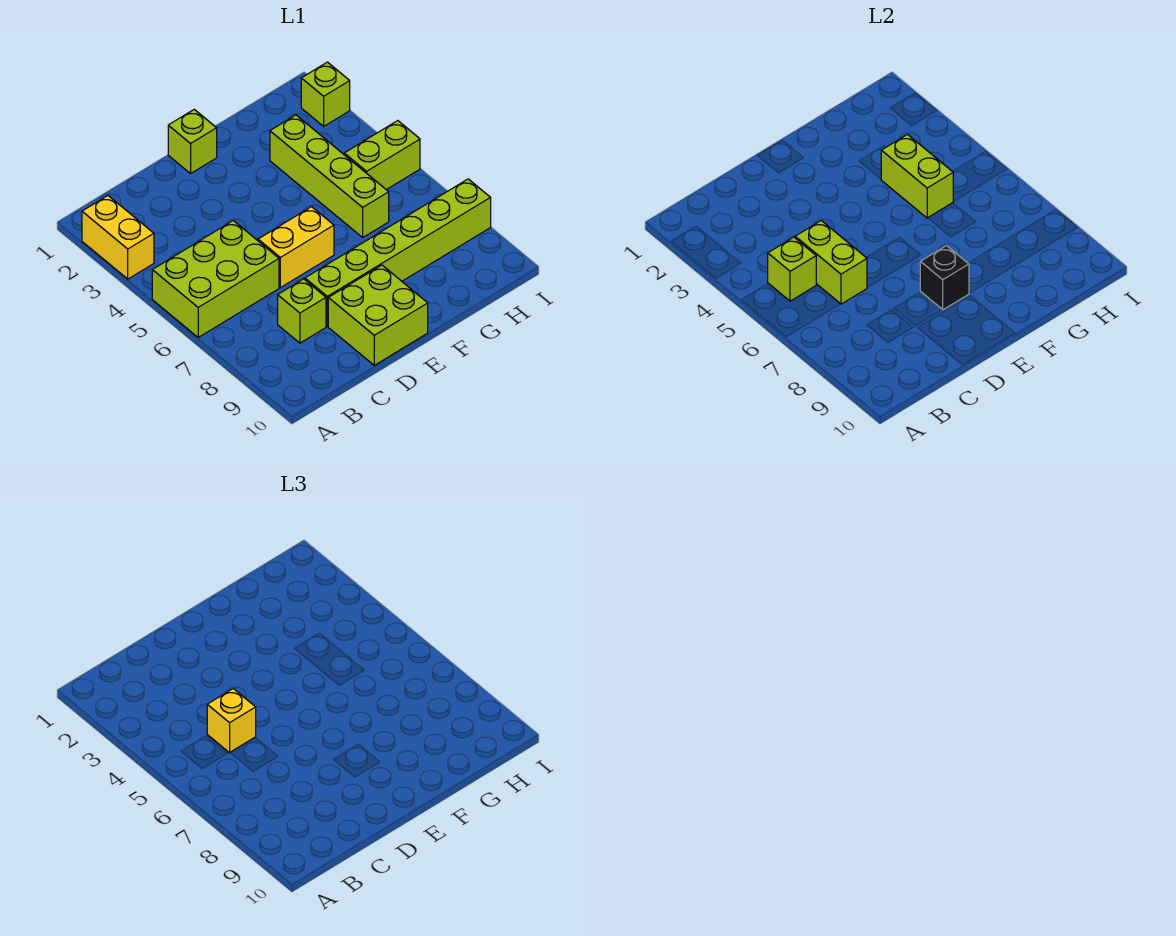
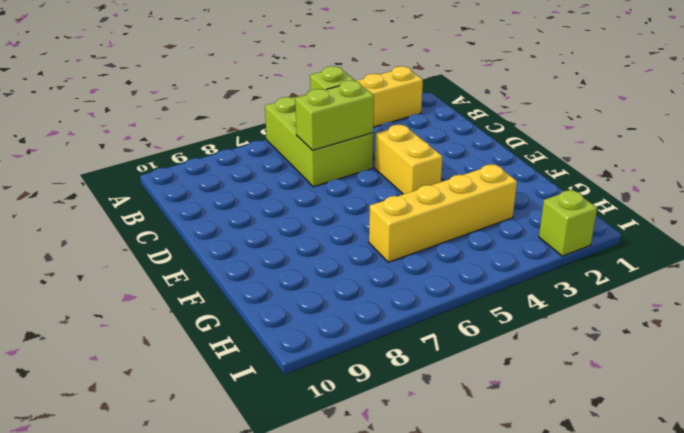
yellow 1x2 brick [375,125,443,194] -> yellow 1x2 brick moved to [258,207,334,288]
yellow 1x4 brick [369,164,517,262] -> lime 1x4 brick [270,115,389,237]
none -> lime 1x1 brick [278,279,326,343]
none -> lime 1x6 brick [305,179,491,326]
none -> lime 2x2 brick [328,265,428,365]

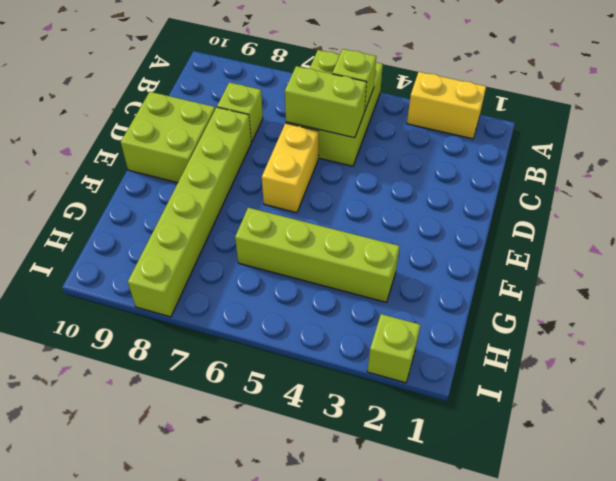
none -> lime 1x1 brick [168,109,217,174]
none -> lime 1x2 brick [344,121,420,190]
none -> black 1x1 brick [920,246,969,310]

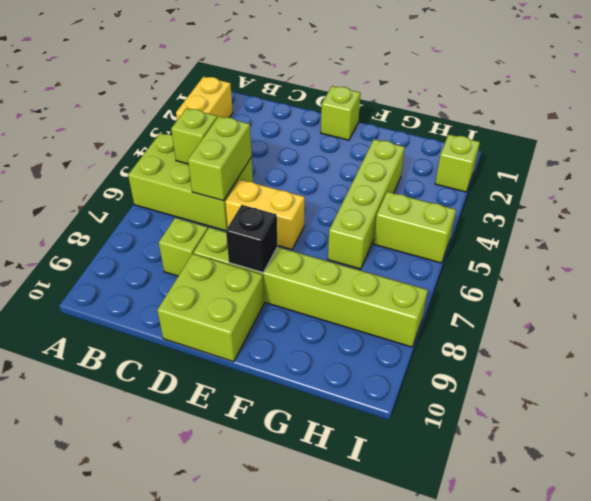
none -> lime 1x2 brick [881,135,953,218]
none -> yellow 1x1 brick [207,689,256,753]

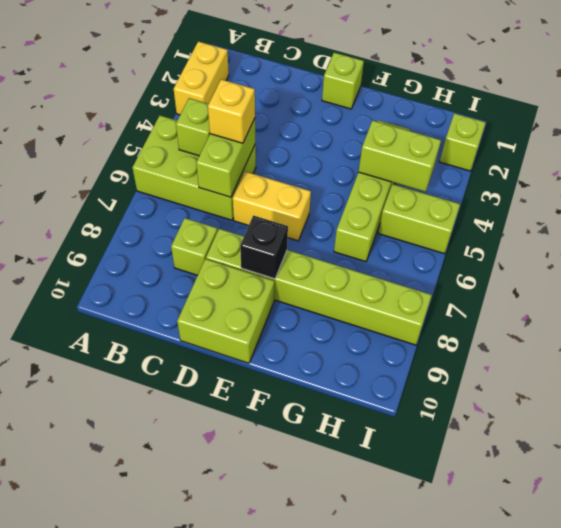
lime 1x2 brick [359,120,441,192] -> lime 1x2 brick turned to [881,135,953,218]

